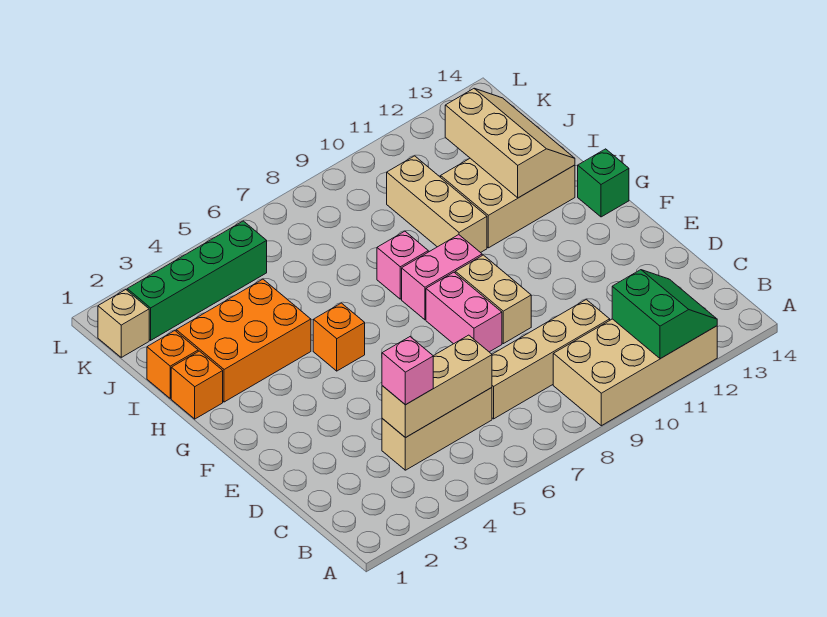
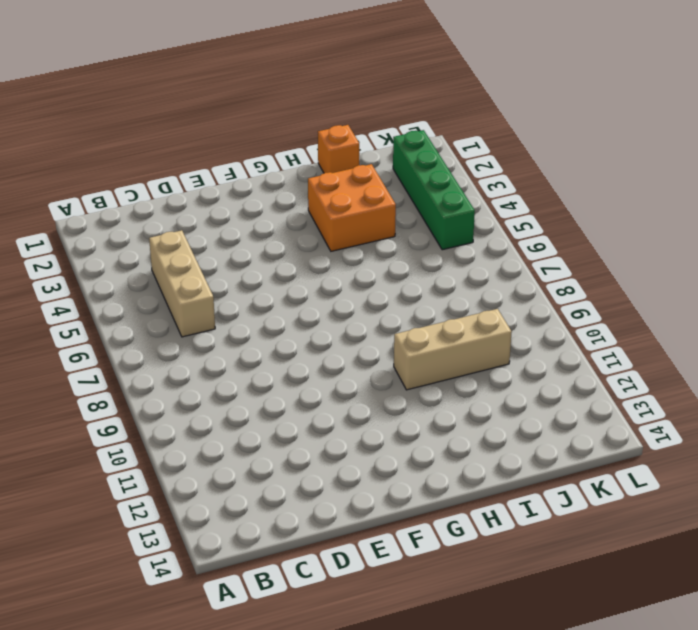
orange 2x2 brick [308,164,396,251] -> orange 2x3 brick [176,279,311,402]
none -> tan 2x4 brick [553,319,717,426]
none -> tan 1x4 brick [492,300,610,419]
none -> pink 1x2 brick [426,272,502,352]

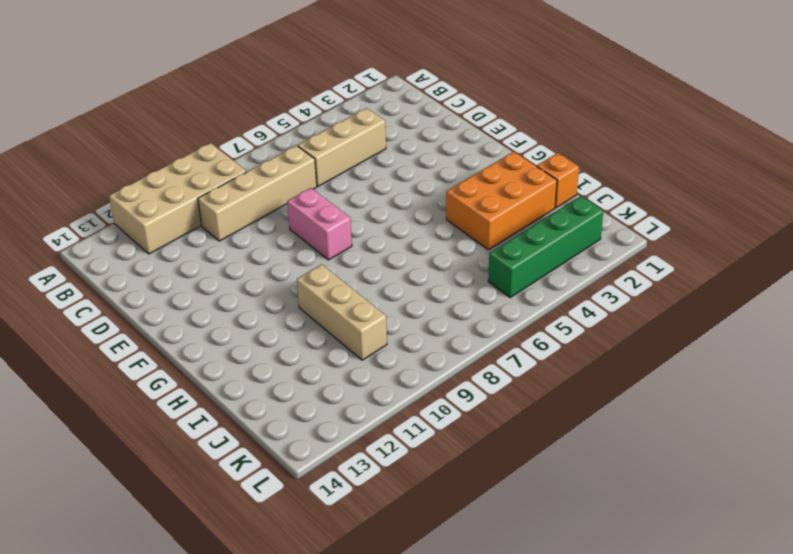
none -> tan 1x2 brick [455,255,531,344]
none -> orange 1x1 brick [313,303,365,371]
none -> pink 1x2 brick [402,235,482,320]

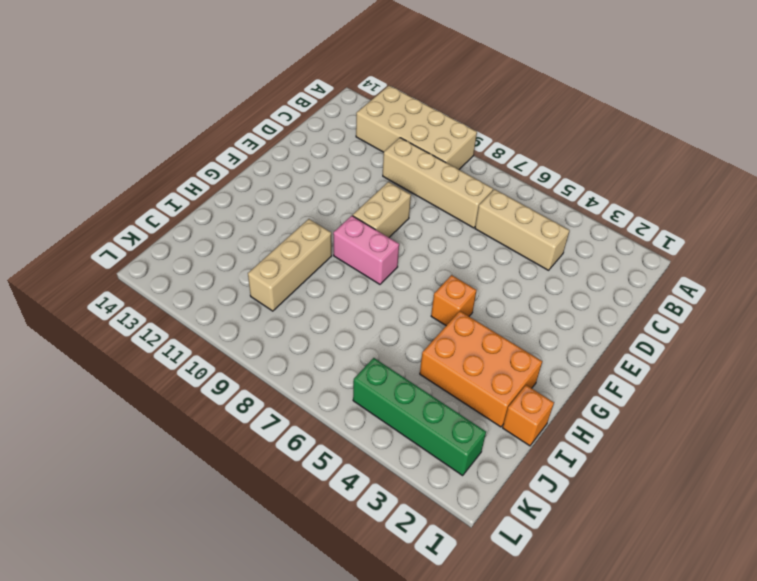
none -> pink 1x2 brick [426,272,502,352]
none -> green 1x1 brick [578,149,629,217]
none -> orange 1x1 brick [171,351,223,419]

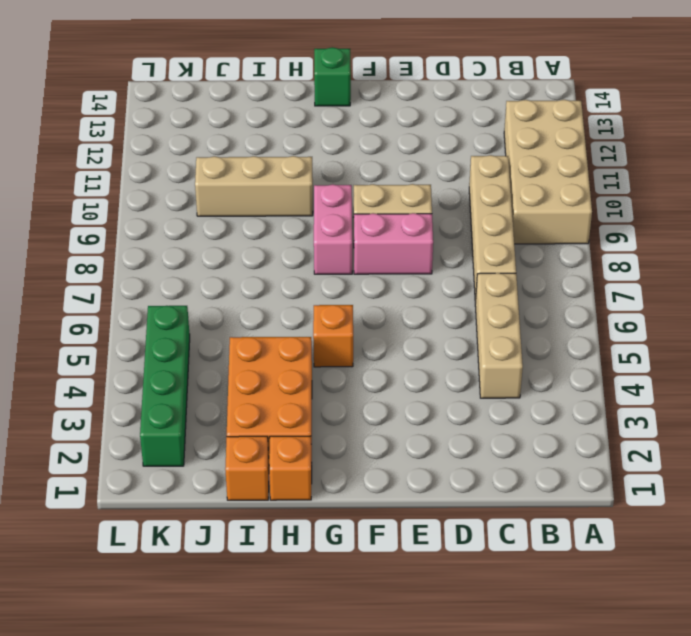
none -> pink 1x1 brick [377,231,428,299]
none -> tan 2x3 brick [441,158,575,248]
none -> tan 1x1 brick [98,290,149,357]

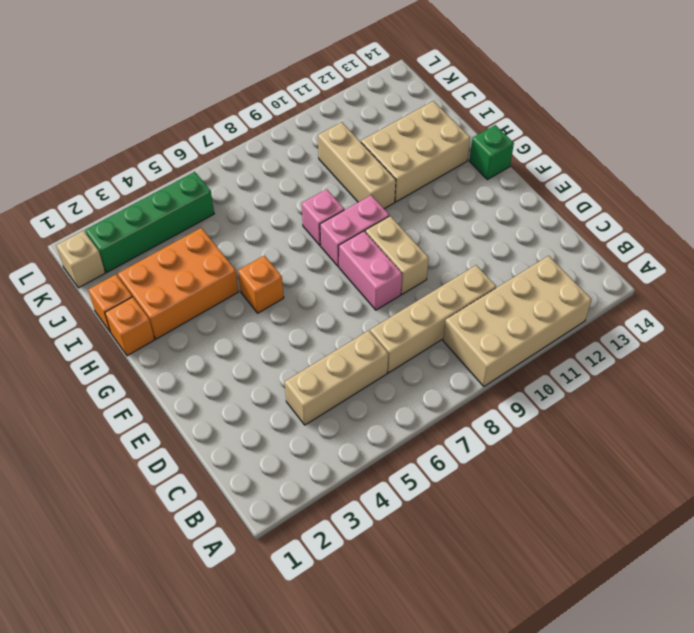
none -> green 2x2 slope [612,270,717,359]
none -> tan 1x3 brick [382,335,492,438]
none -> tan 2x3 slope [445,89,575,198]

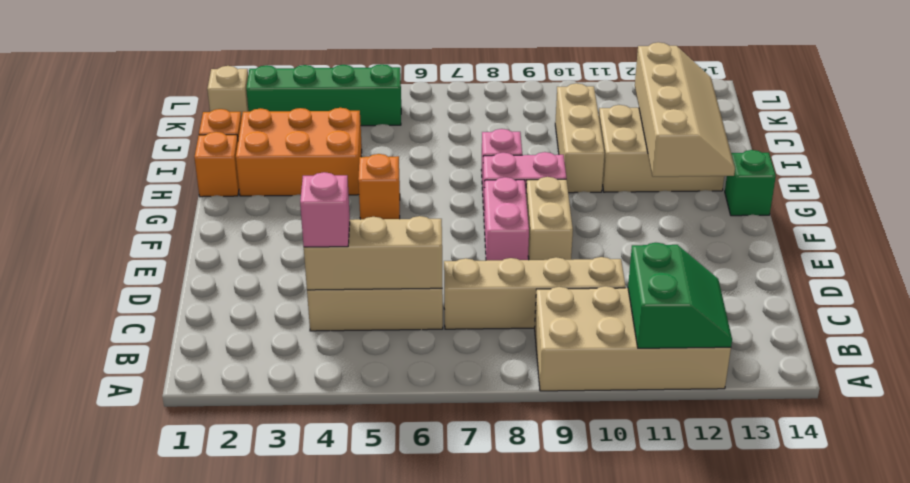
tan 2x4 slope [635,42,735,177] -> tan 2x3 slope [445,89,575,198]

